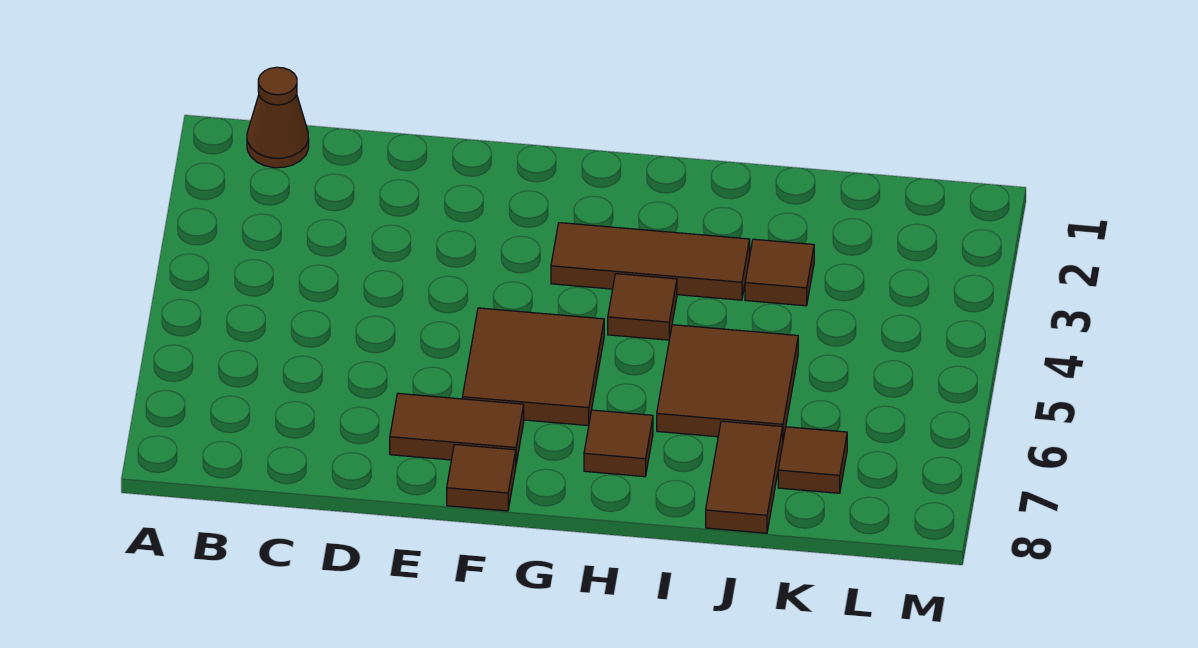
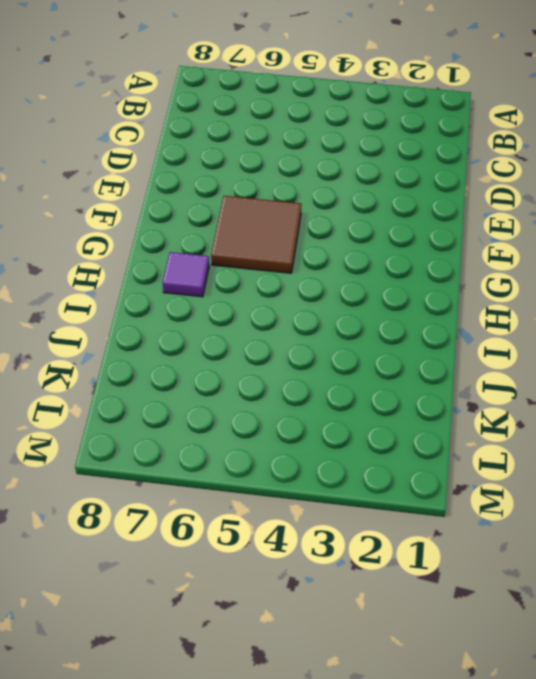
purple 1x1 tile [162,252,209,297] -> brown 1x1 tile [584,410,653,477]
none -> brown 1x1 cone [247,67,309,168]
none -> brown 1x2 tile [390,393,524,464]

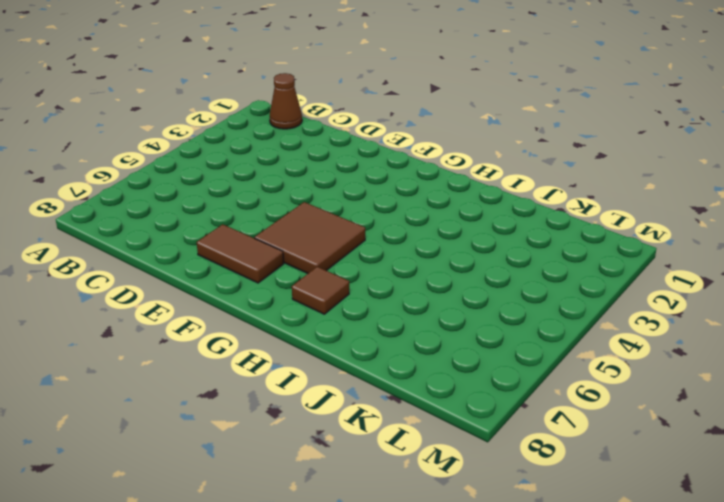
none -> brown 1x1 tile [447,444,516,511]
none -> brown 1x3 tile [551,223,750,300]

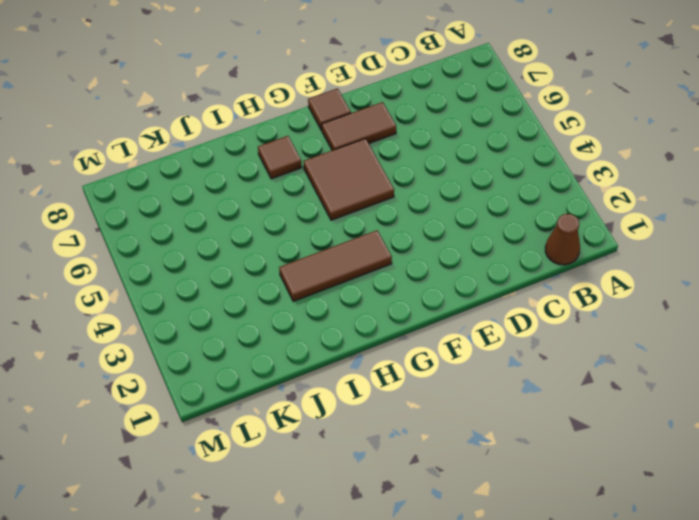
none -> brown 1x1 tile [608,274,677,340]
none -> brown 2x2 tile [657,325,798,439]

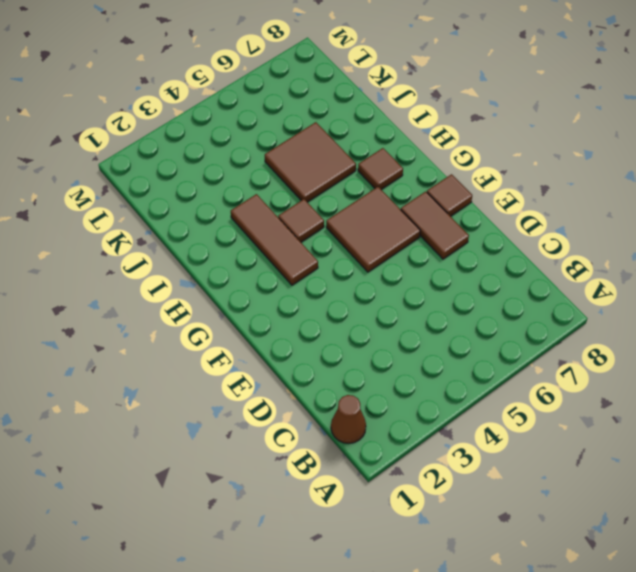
none -> brown 1x1 tile [745,239,814,306]
none -> brown 1x2 tile [706,421,783,533]

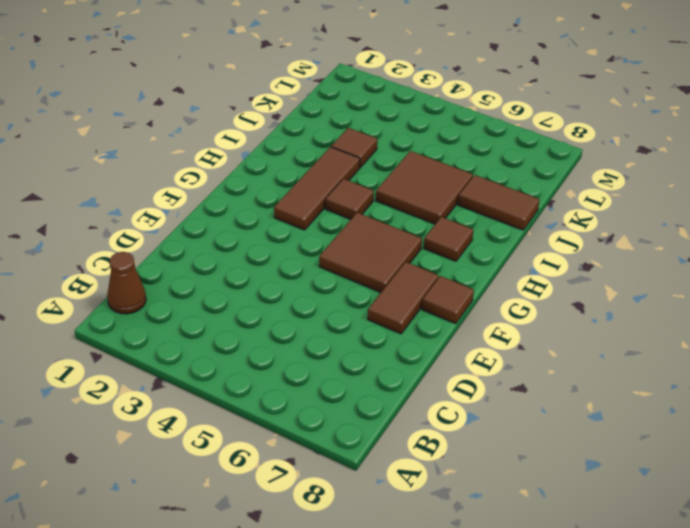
none -> brown 1x1 tile [778,427,847,493]

